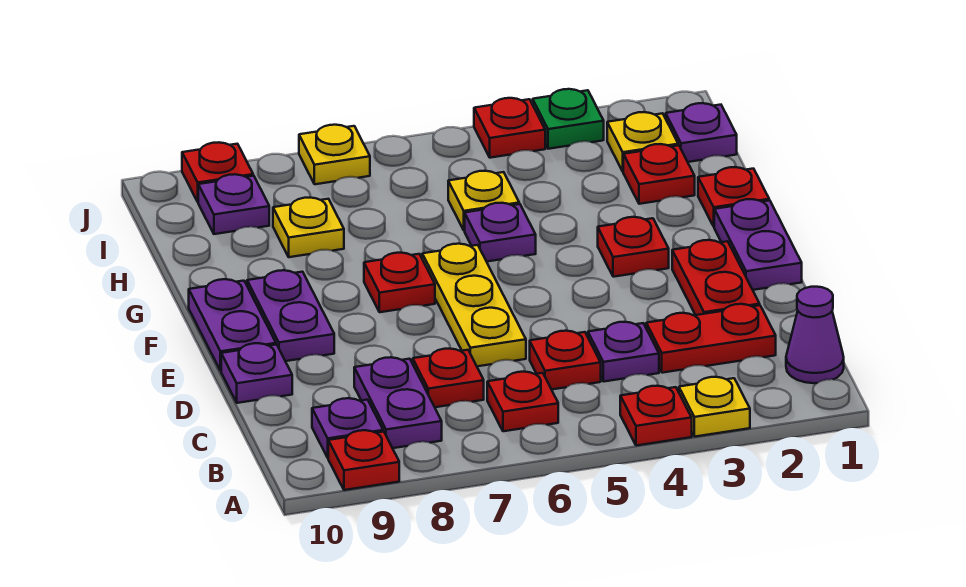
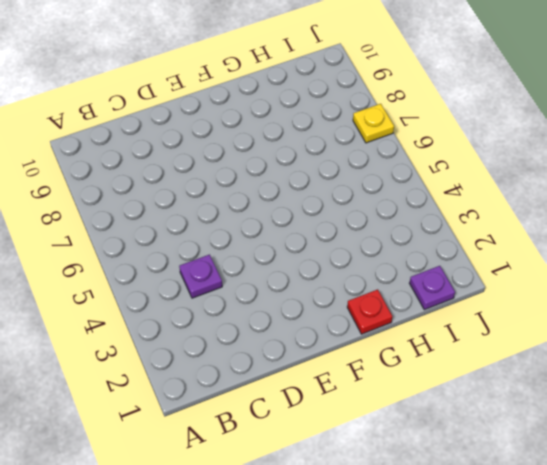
none -> yellow 1x1 plate [679,377,750,437]
none -> red 1x1 plate [620,386,692,446]
none -> red 1x1 plate [328,430,399,490]
none -> purple 1x1 cone [786,287,844,383]

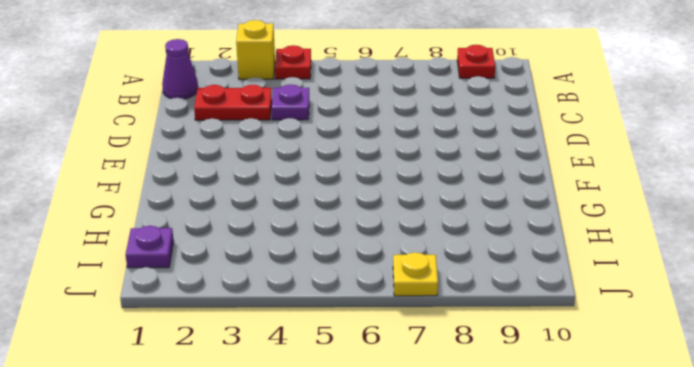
yellow 1x1 brick [236,20,275,79] -> yellow 1x1 plate [679,377,750,437]
none -> red 1x1 plate [487,371,558,431]
none -> purple 1x2 plate [354,357,442,448]
none -> purple 1x1 plate [312,398,383,458]
none -> red 1x1 plate [530,331,601,390]

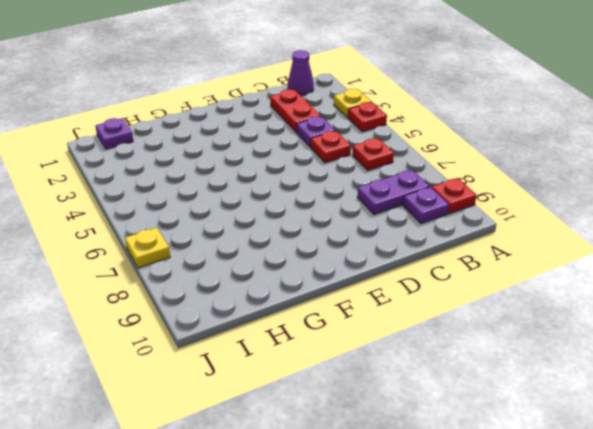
none -> red 1x1 plate [413,349,484,407]
none -> red 1x2 plate [672,240,760,315]
none -> yellow 1x3 plate [422,243,526,366]
none -> purple 1x1 plate [221,343,292,403]

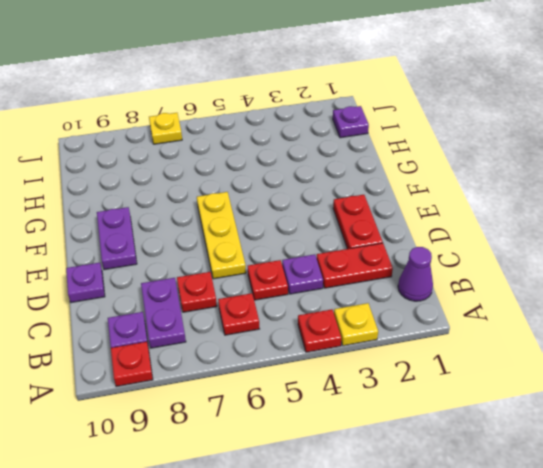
none -> purple 1x2 plate [714,199,802,290]
none -> purple 1x2 plate [189,279,276,371]
none -> red 1x1 plate [598,217,669,277]
none -> red 1x1 plate [364,253,435,312]

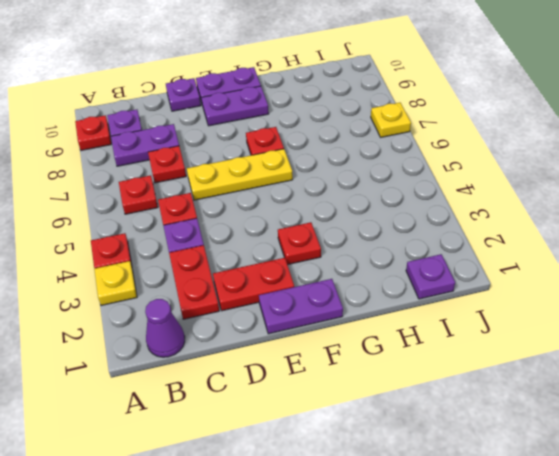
none -> red 1x1 plate [698,167,769,226]
none -> purple 1x1 plate [465,203,536,262]
none -> red 1x1 plate [623,144,695,204]
none -> yellow 1x1 plate [448,171,519,231]

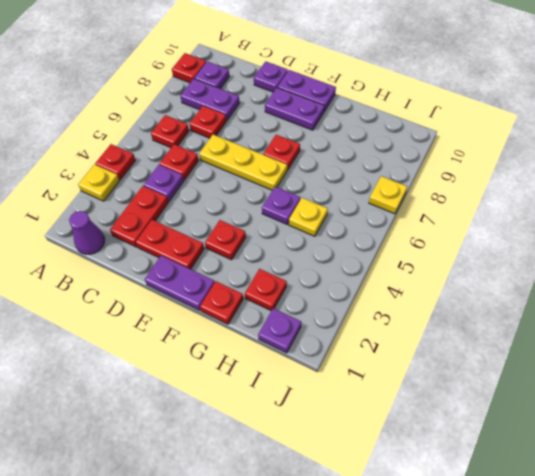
none -> yellow 1x1 plate [273,198,344,257]
none -> yellow 1x1 plate [607,112,678,171]
none -> purple 1x1 plate [198,174,269,234]
none -> green 1x1 plate [533,89,604,149]

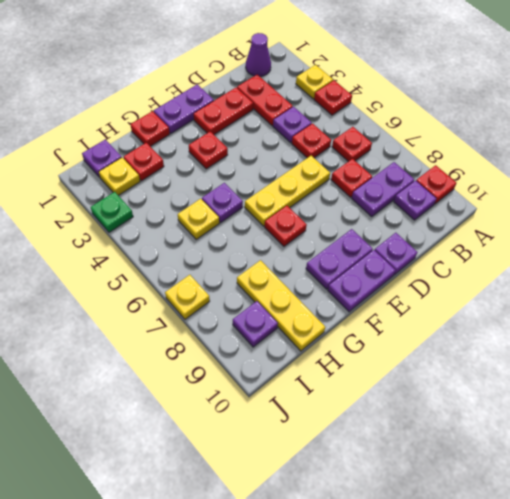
yellow 1x3 plate [237,260,325,351] -> yellow 1x1 plate [273,198,344,257]
none -> red 1x1 plate [474,98,545,158]
none -> red 1x1 plate [182,142,253,202]

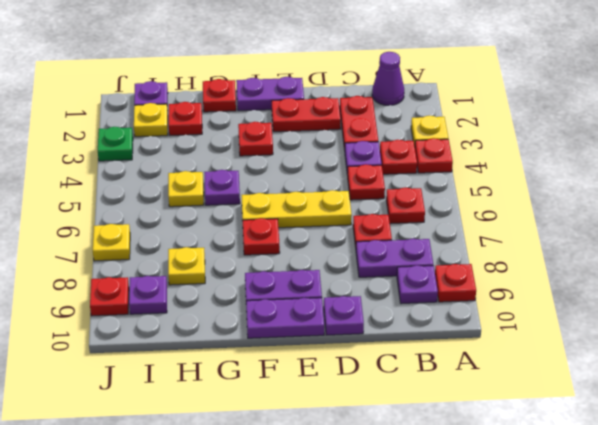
red 1x1 plate [380,140,417,174] -> red 1x1 plate moved to [474,98,545,158]

